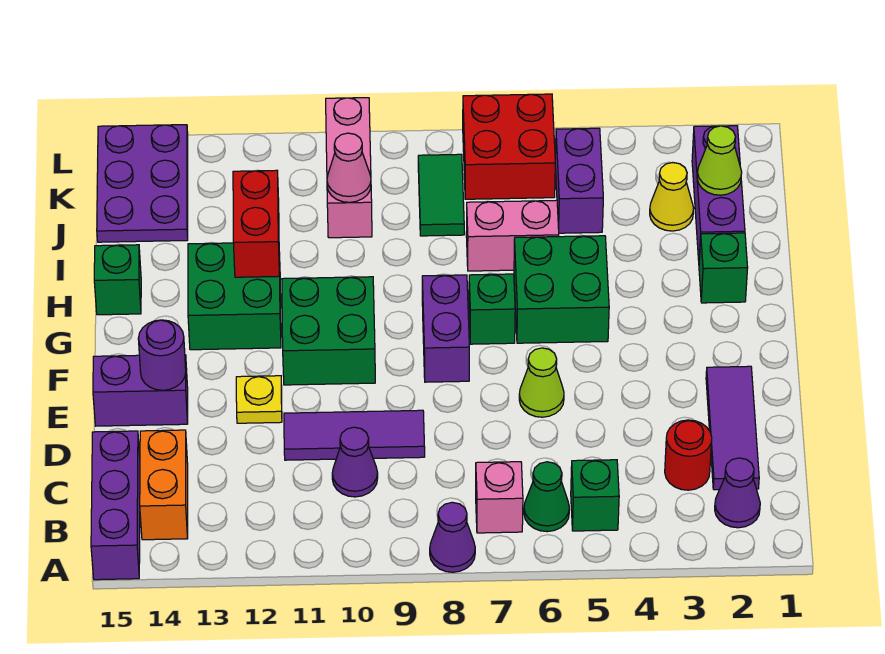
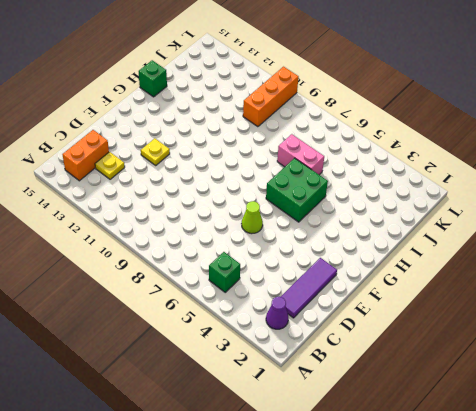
yellow 1x1 plate [95,152,125,179] -> none
orange 1x3 brick [243,67,299,127] -> pink 1x3 brick [326,98,372,238]
none -> purple 1x1 cone [430,502,475,572]
none -> purple 1x3 brick [91,431,140,580]
none -> green 1x1 cone [524,462,569,532]
none -> pink 1x1 brick [476,462,523,533]

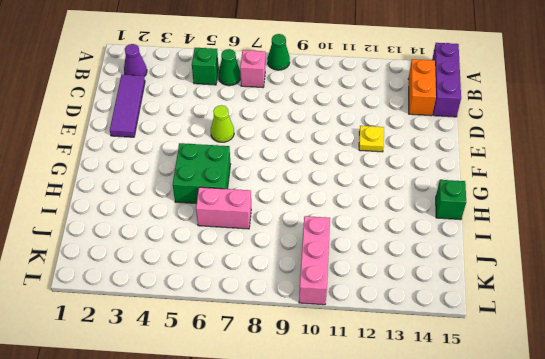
green 1x1 cone [267,34,290,70] -> purple 1x1 cone [430,502,475,572]
none -> red 1x1 round brick [665,420,712,490]
none -> purple 1x1 cone [332,427,378,497]
none -> purple 1x3 tile [284,410,425,460]
none -> purple 1x2 brick [93,355,188,426]

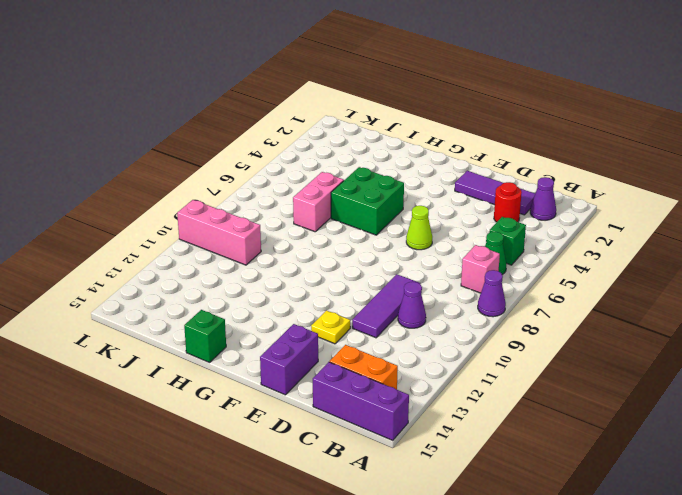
none -> purple 1x2 brick [422,275,469,382]
none -> green 2x2 brick [282,277,375,385]
none -> green 1x1 brick [469,274,515,344]
none -> green 2x2 brick [188,243,281,350]

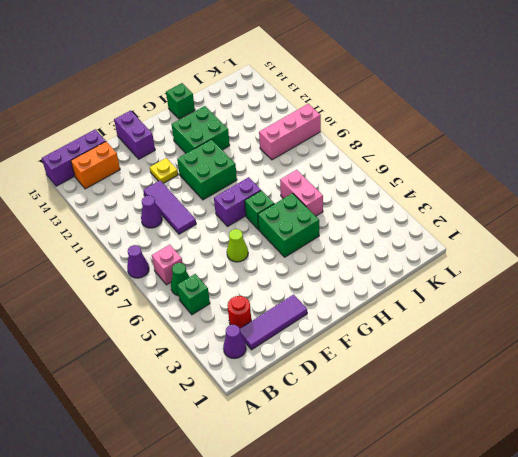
none -> green 1x1 brick [699,233,748,303]
none -> purple 1x3 brick [692,126,745,260]
none -> yellow 1x1 cone [650,163,694,231]
none -> purple 1x2 brick [555,128,603,233]

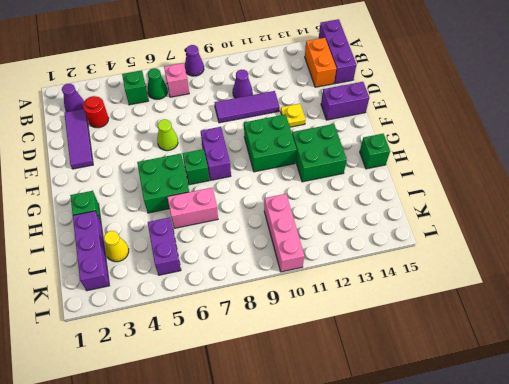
none -> green 1x2 tile [418,154,464,236]
none -> purple 2x3 plate [97,125,188,242]
none -> red 2x2 brick [463,94,555,199]
none -> purple 1x1 round brick [138,320,186,390]

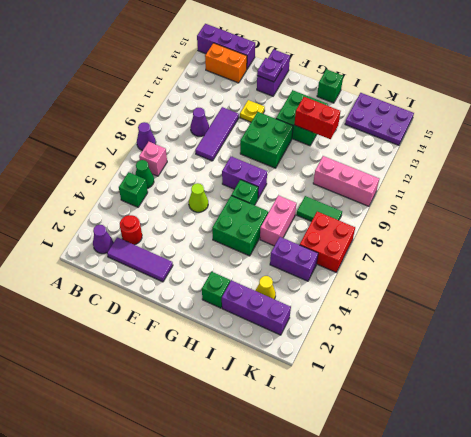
purple 1x1 plate [257,58,282,82] -> purple 1x1 round brick [138,320,186,390]
none -> lime 1x1 cone [697,126,742,195]
none -> pink 1x1 cone [327,133,371,202]

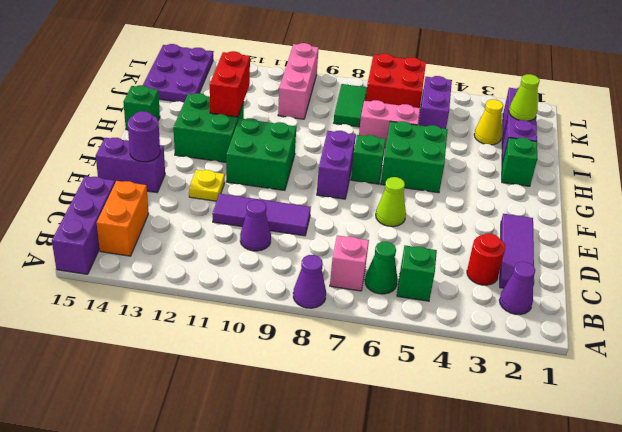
none -> pink 1x1 cone [327,133,371,202]

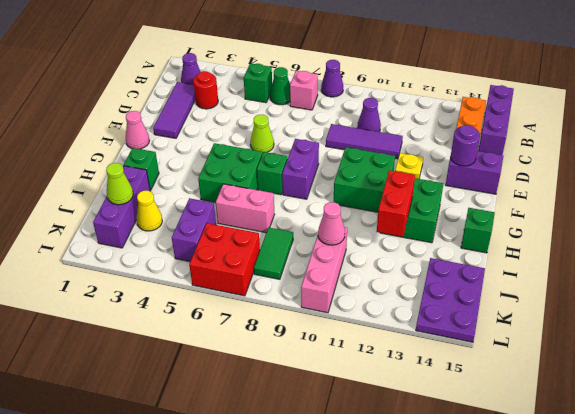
pink 1x1 cone [126,111,149,149] -> none

